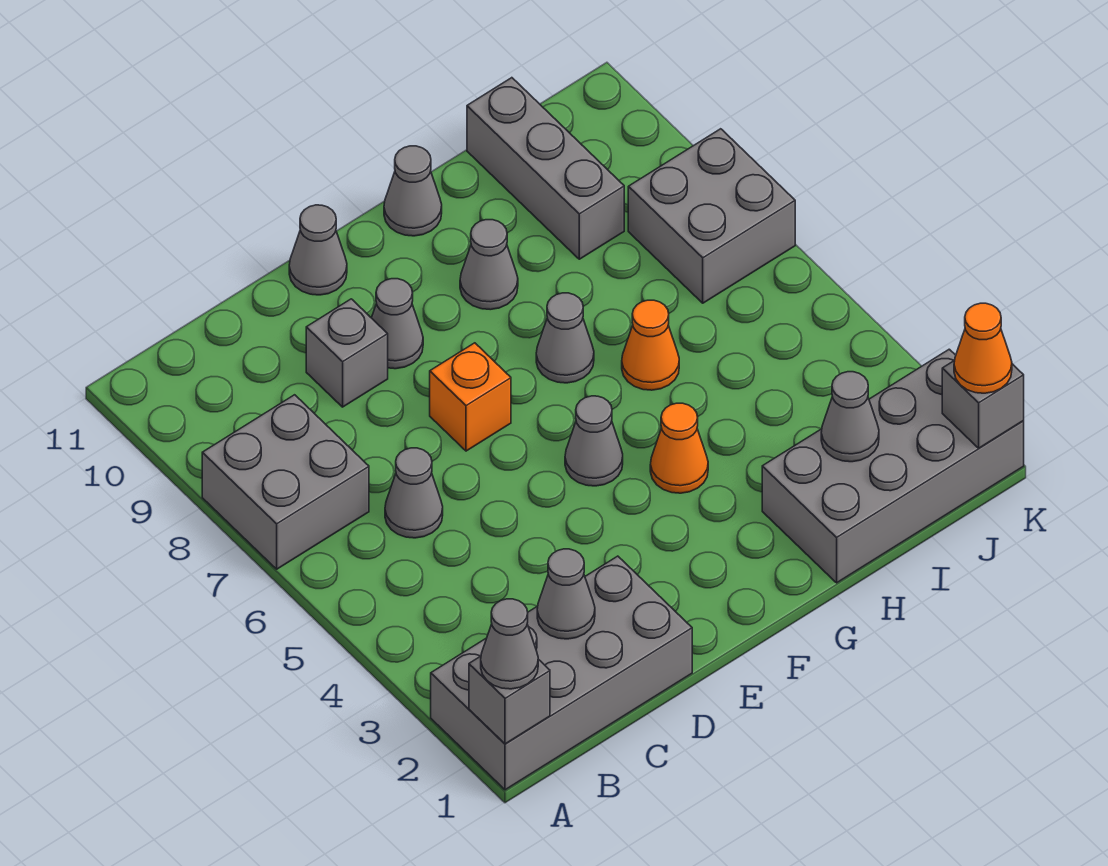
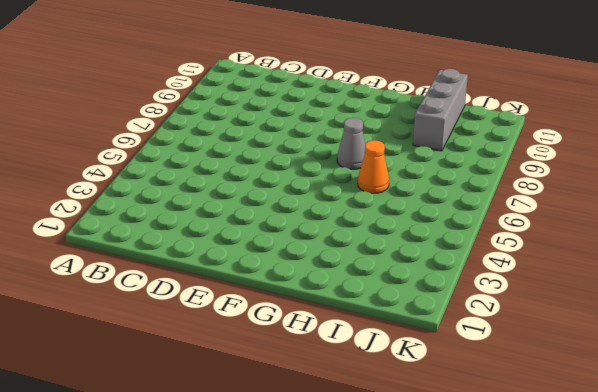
none -> grey 2x4 brick [431,556,692,790]
none -> grey 2x2 brick [202,395,369,569]
none -> grey 1x1 cone [385,448,443,538]

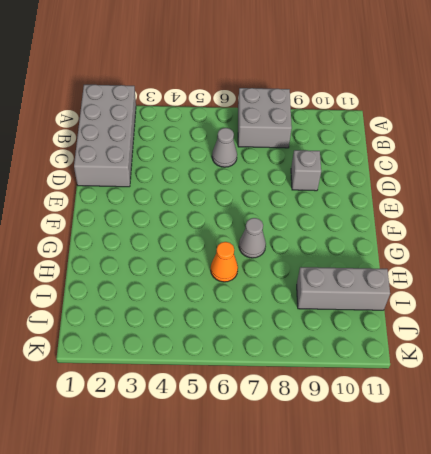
none -> orange 1x1 brick [430,343,511,451]
none -> grey 1x1 cone [372,279,423,369]
none -> grey 1x1 cone [289,205,347,295]

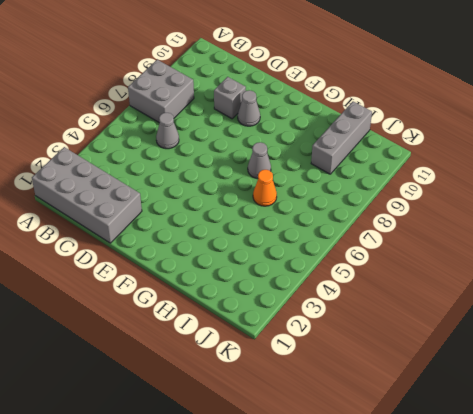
none -> orange 1x1 brick [430,343,511,451]
none -> grey 1x1 cone [289,205,347,295]
none -> grey 1x1 cone [565,396,623,486]

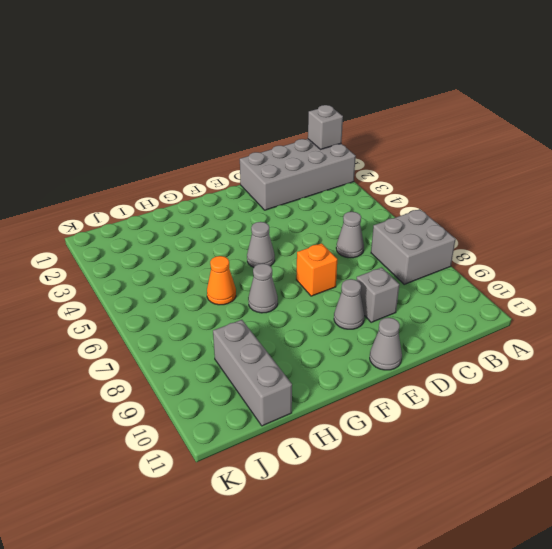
none -> orange 1x1 cone [650,403,708,493]
none -> grey 1x1 cone [460,220,518,310]
none -> grey 1x1 cone [384,146,442,236]

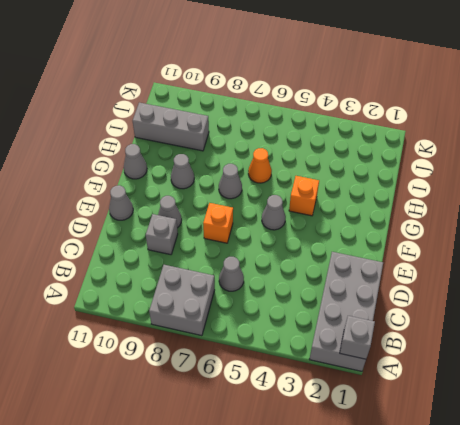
orange 1x1 brick [289,176,319,216] -> orange 1x1 cone [650,403,708,493]
none -> grey 2x4 brick [762,349,1024,583]
none -> grey 2x2 brick [628,129,795,303]
none -> grey 1x1 cone [537,549,595,639]

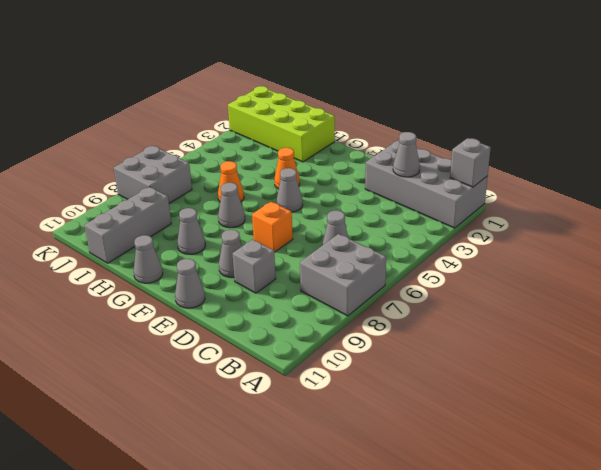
lime 2x4 brick [228,86,335,162] -> grey 2x4 brick [762,349,1024,583]
none -> grey 1x1 cone [821,372,879,462]
none -> grey 1x1 brick [942,360,1024,448]
none -> grey 1x1 cone [481,599,538,689]

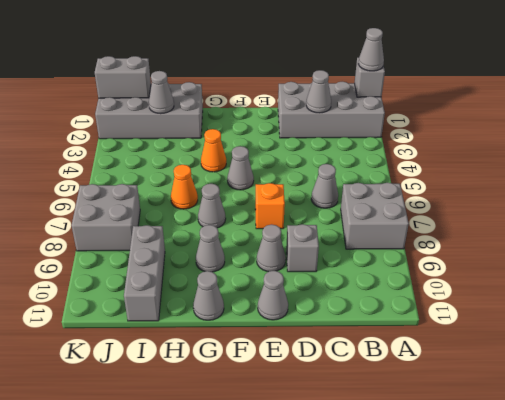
grey 1x2 brick [95,56,151,98] -> grey 1x1 brick [942,360,1024,448]
none -> orange 1x1 cone [954,303,1012,393]

